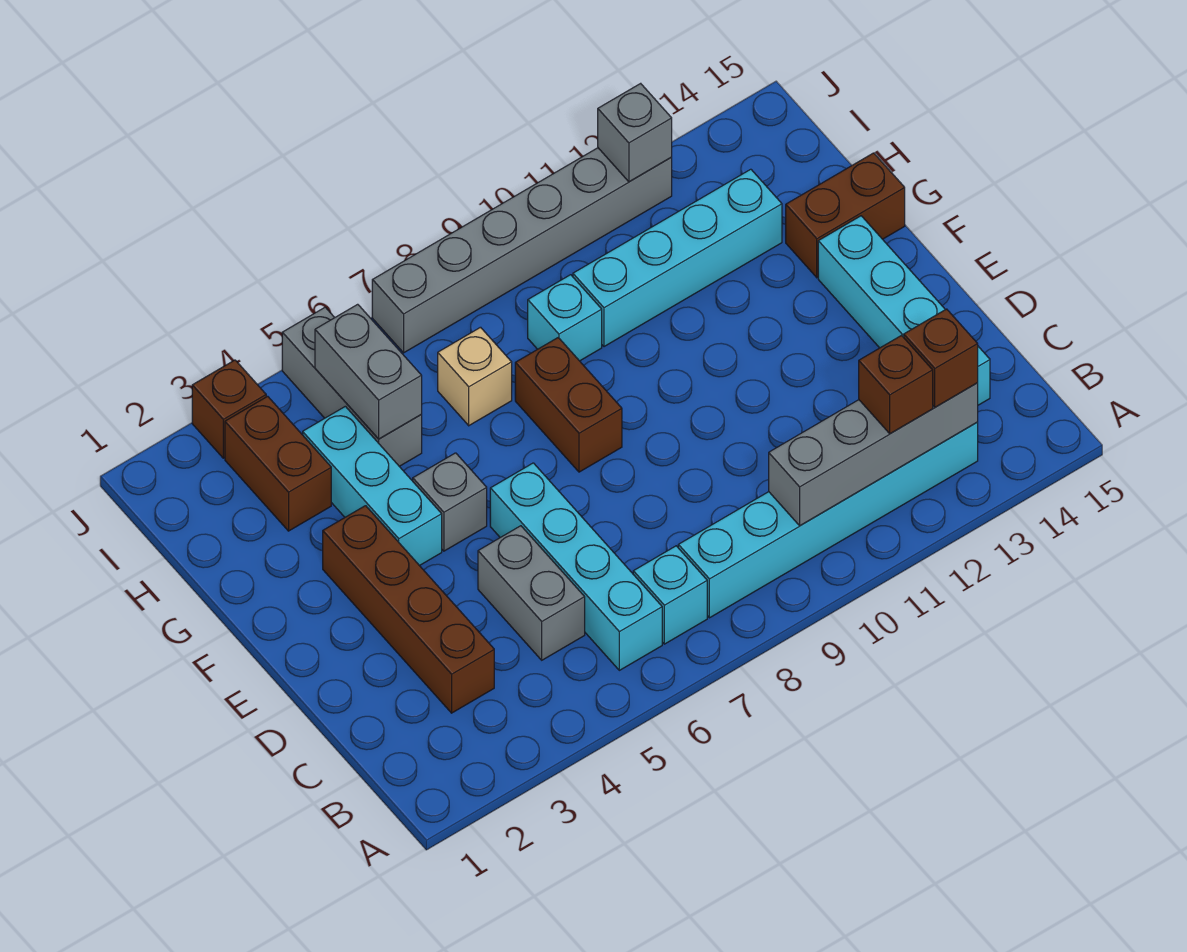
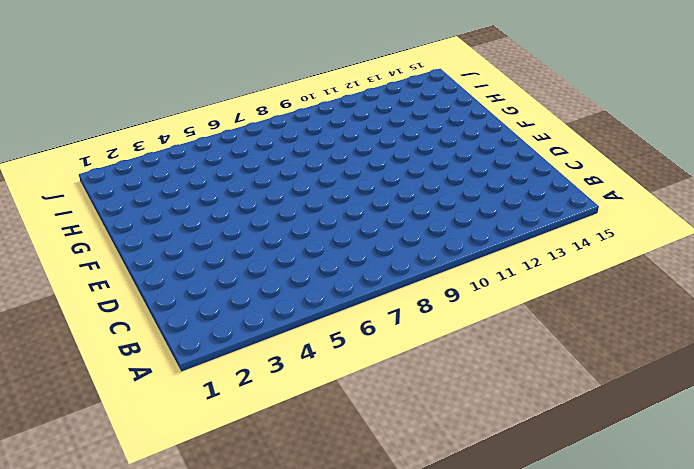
none -> cyan 1x4 brick [490,463,662,670]
none -> cyan 1x1 brick [633,546,707,644]
none -> cyan 1x6 brick [678,422,978,618]

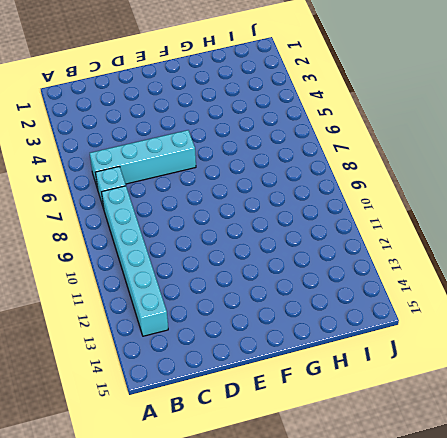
none -> brown 1x4 brick [323,506,494,713]
none -> grey 1x2 brick [478,526,585,660]
none -> cyan 1x4 brick [818,216,990,405]

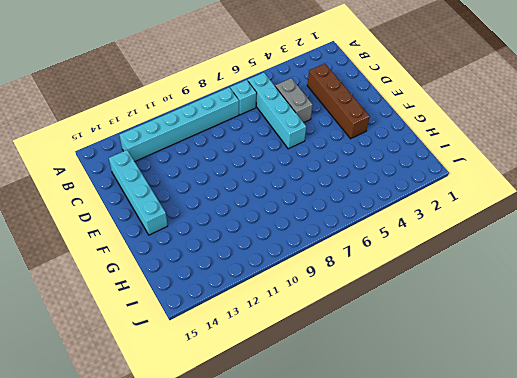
none -> cyan 1x3 brick [303,406,442,566]
none -> grey 1x1 brick [413,453,487,551]
none -> brown 1x2 brick [515,338,622,472]

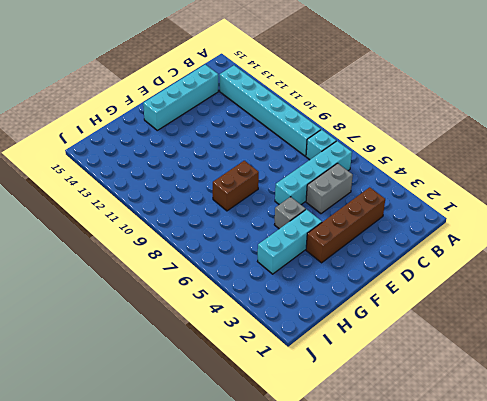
none -> brown 1x2 brick [786,153,905,278]
none -> brown 1x2 brick [225,396,331,531]
none -> grey 1x3 brick [282,307,422,466]

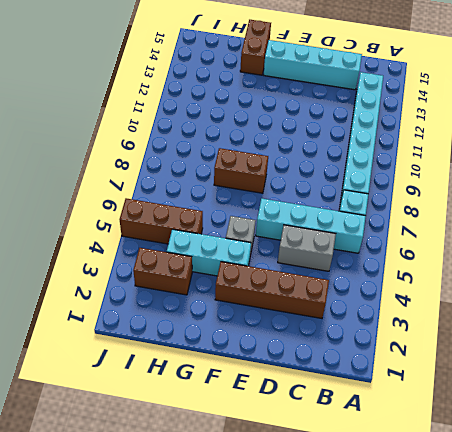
brown 1x3 brick [120,198,203,244] -> grey 1x3 brick [282,307,422,466]
none -> tan 1x1 brick [438,327,512,426]
none -> cyan 1x1 brick [528,275,602,361]
none -> cyan 1x4 brick [573,169,782,347]

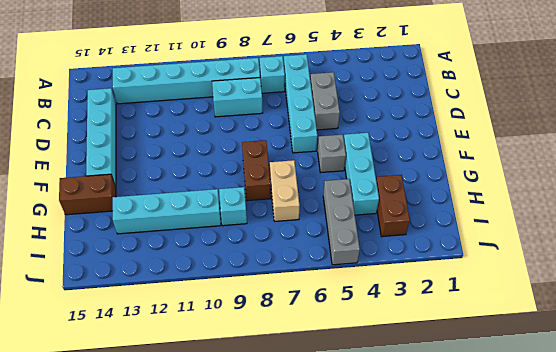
cyan 1x2 brick [212,78,263,117] -> none
tan 1x2 brick [270,160,300,221] -> tan 1x1 brick [438,327,512,426]
none -> brown 1x4 brick [323,506,494,713]
none -> brown 1x1 brick [192,360,266,458]
none -> grey 1x6 brick [372,148,672,353]

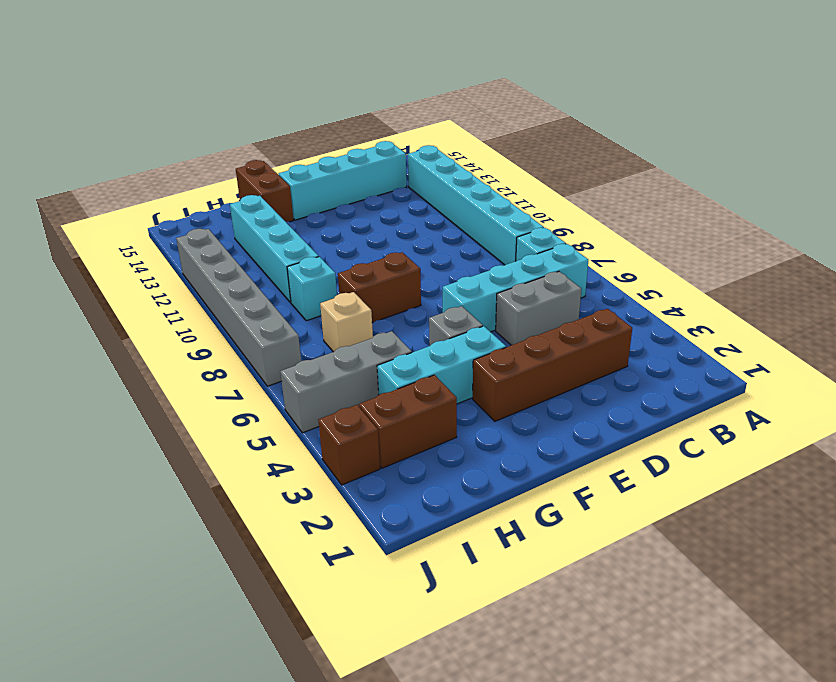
none -> grey 1x4 brick [769,383,978,526]
none -> grey 1x2 brick [315,304,422,439]
none -> grey 1x1 brick [598,83,672,182]

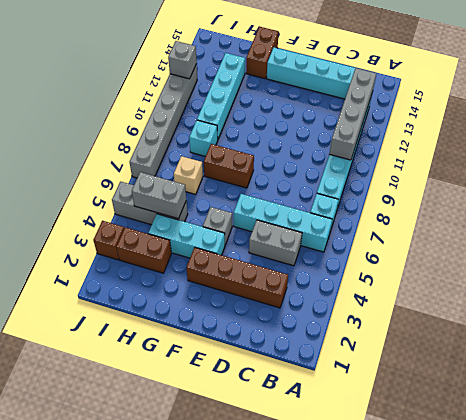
none -> brown 1x1 brick [859,336,933,434]
none -> brown 1x1 brick [904,309,978,407]

